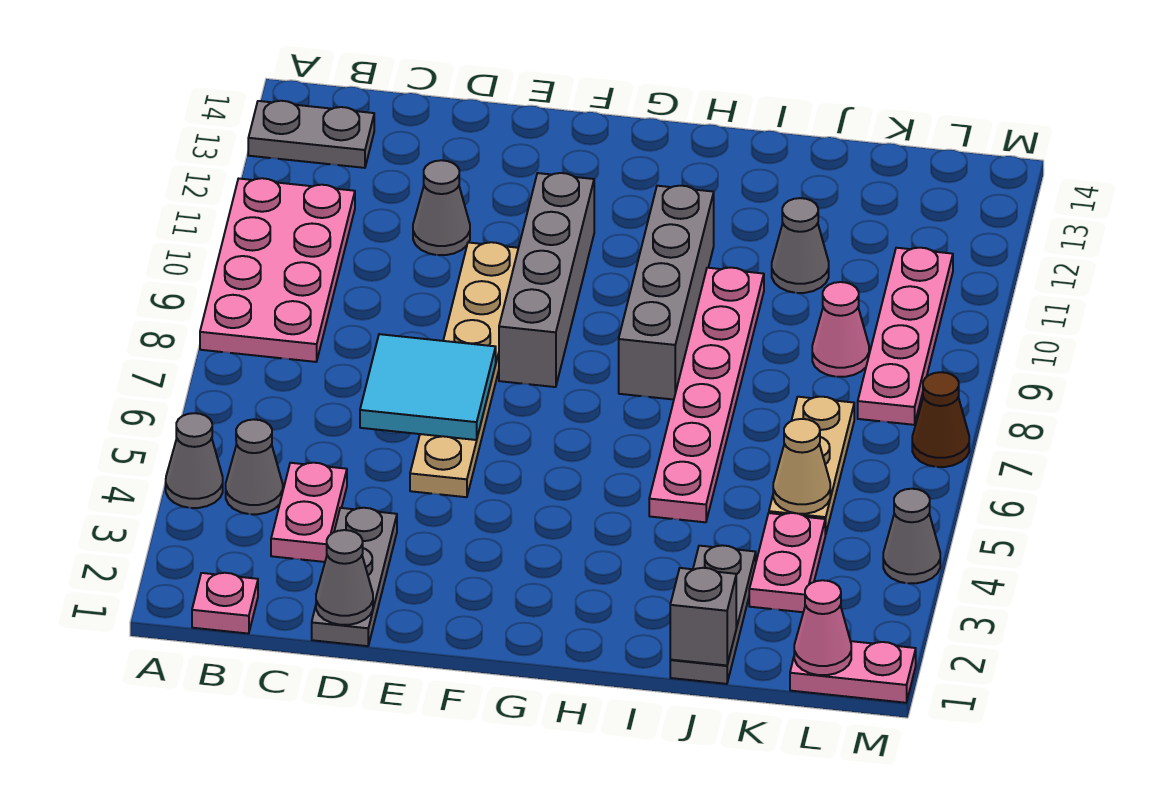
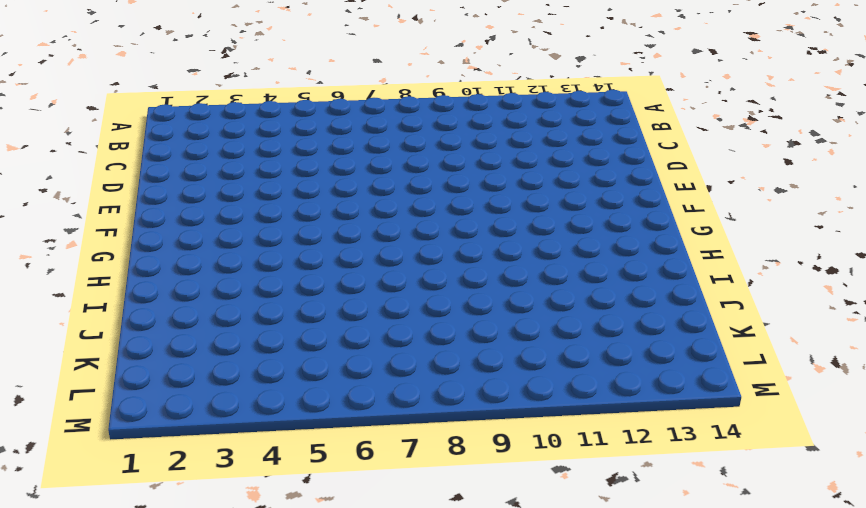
none -> grey 1x1 cone [166,413,223,508]
none -> pink 2x4 plate [200,178,355,362]
none -> grey 1x2 plate [248,101,374,168]

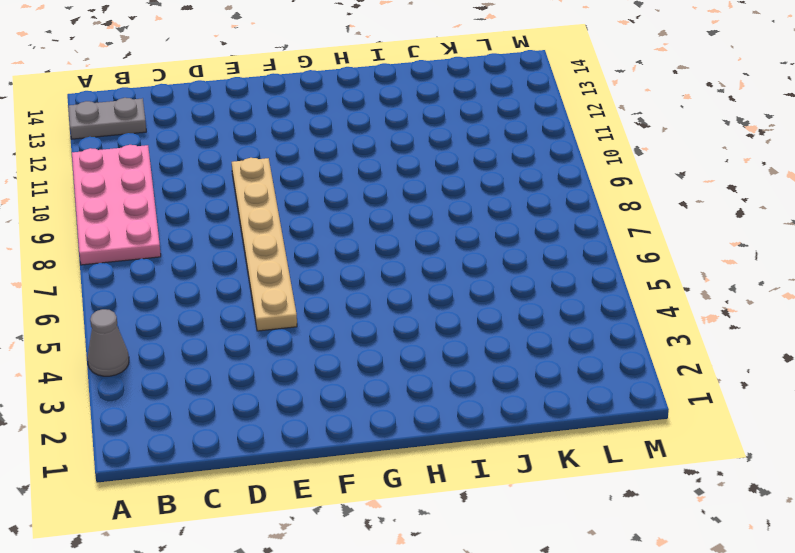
none -> pink 1x1 plate [192,573,258,634]
none -> grey 1x1 cone [226,419,283,514]
none -> pink 1x2 plate [271,463,347,562]

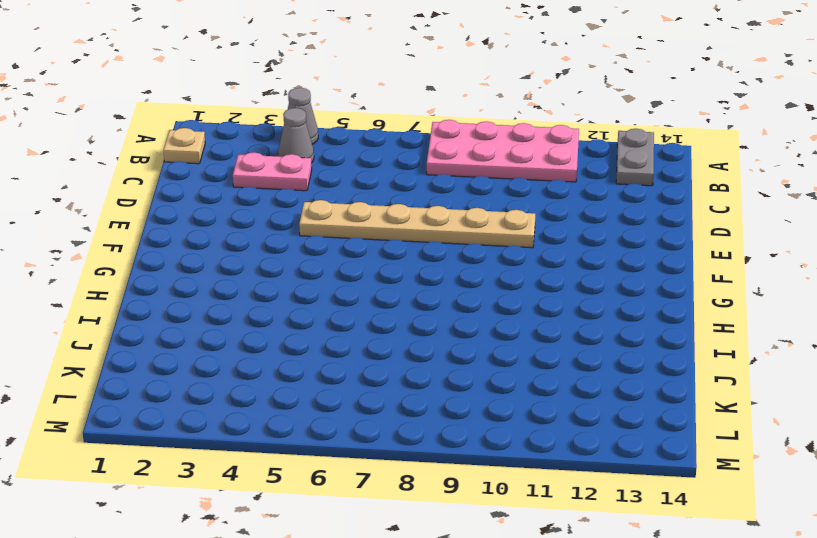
tan 1x1 plate [163,128,205,164] -> pink 1x1 plate [192,573,258,634]
none -> grey 1x3 plate [312,508,397,646]
none -> grey 1x1 cone [413,160,470,255]
none -> grey 1x4 brick [499,173,594,387]

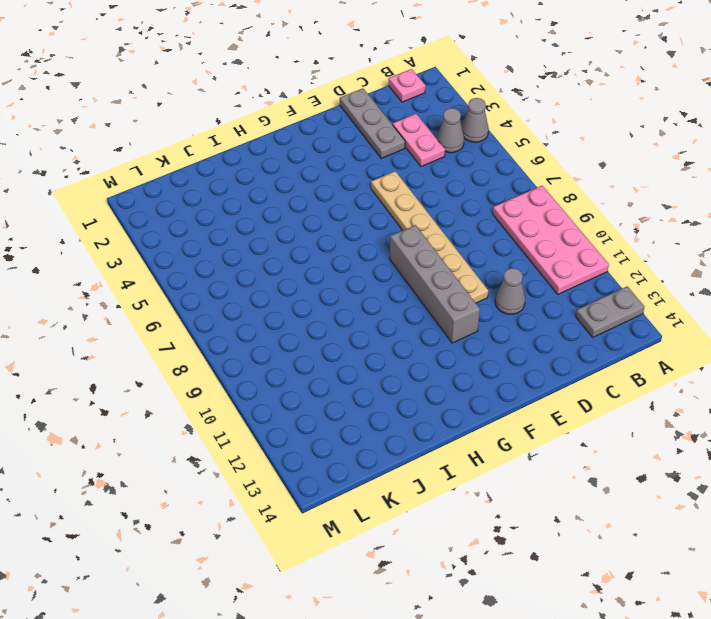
none -> grey 1x4 brick [619,186,714,400]
none -> pink 1x6 plate [649,268,764,522]
none -> grey 1x3 plate [670,545,756,684]

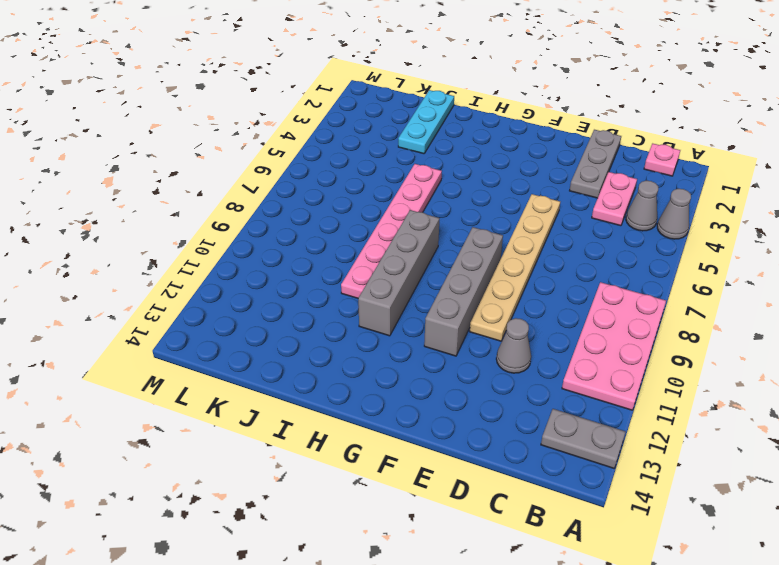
cyan 1x3 plate [398,90,454,154] -> grey 1x3 plate [670,545,756,684]
none -> grey 1x1 cone [772,198,829,293]
none -> pink 1x2 plate [749,513,825,612]
none -> tan 1x3 plate [769,397,854,535]

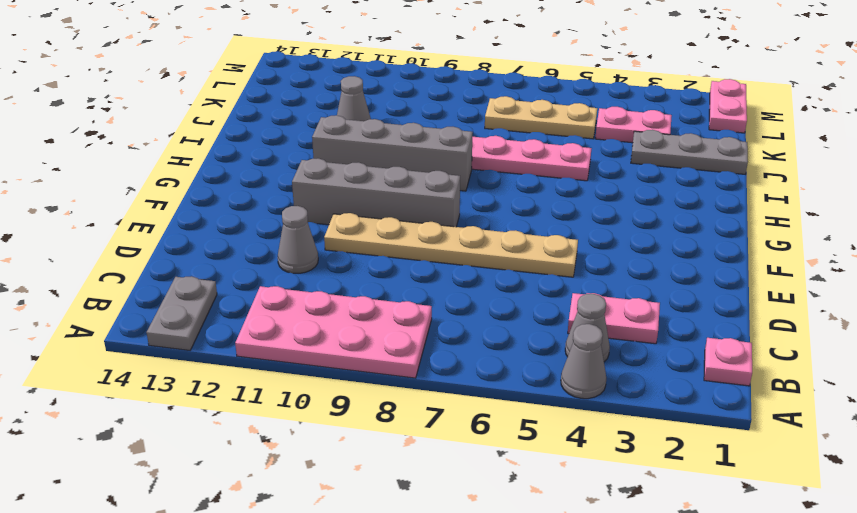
none -> grey 1x3 plate [312,508,397,646]
none -> pink 1x1 cone [812,282,869,377]
none -> pink 1x4 plate [858,248,953,425]

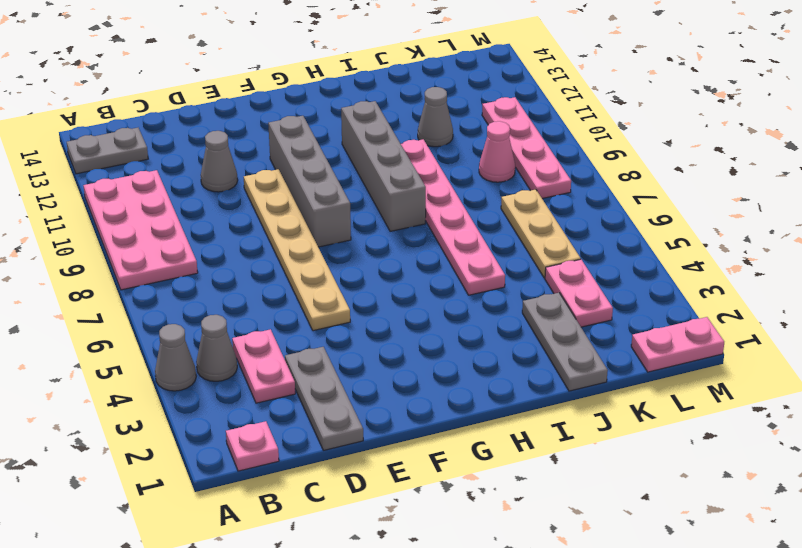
none -> grey 1x1 cone [883,489,940,583]
none -> brown 1x1 cone [912,372,969,467]
none -> grey 1x1 cone [316,530,373,625]

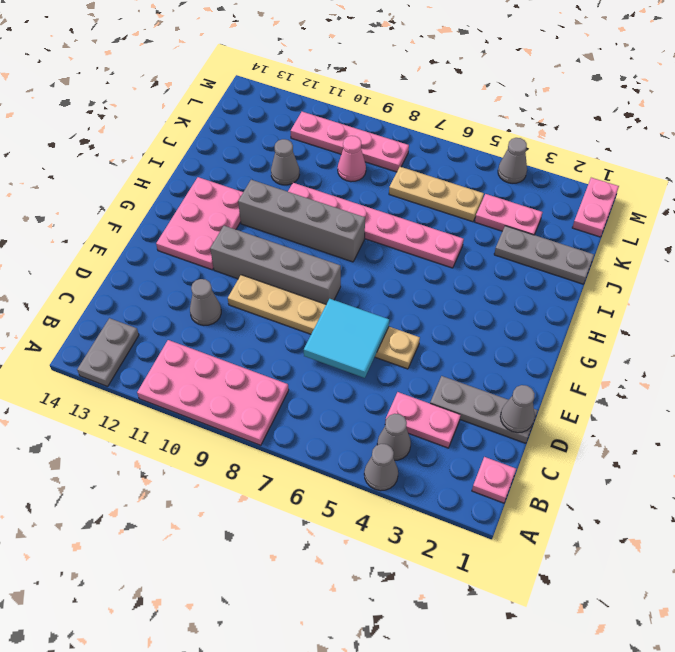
pink 2x3 plate [156,177,243,270] -> none
none -> brown 1x1 cone [912,372,969,467]
none -> grey 1x1 brick [670,568,736,665]
none -> tan 1x1 cone [773,419,830,514]

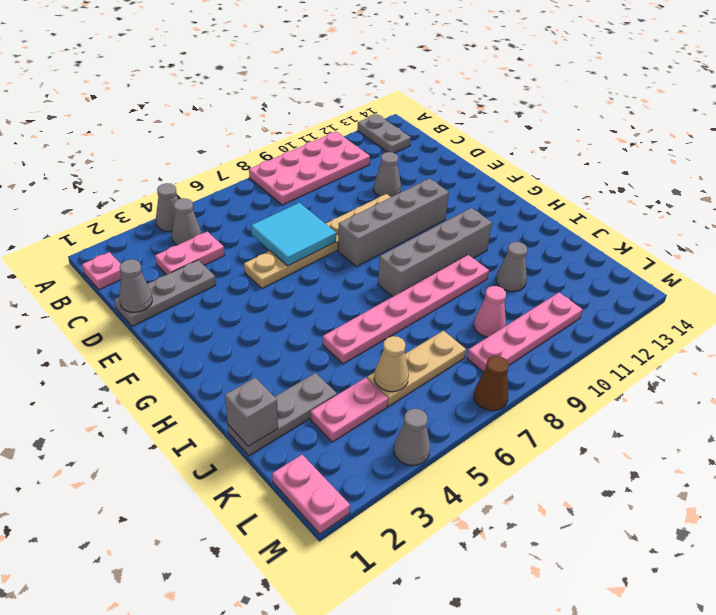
none -> pink 1x1 cone [794,580,851,675]

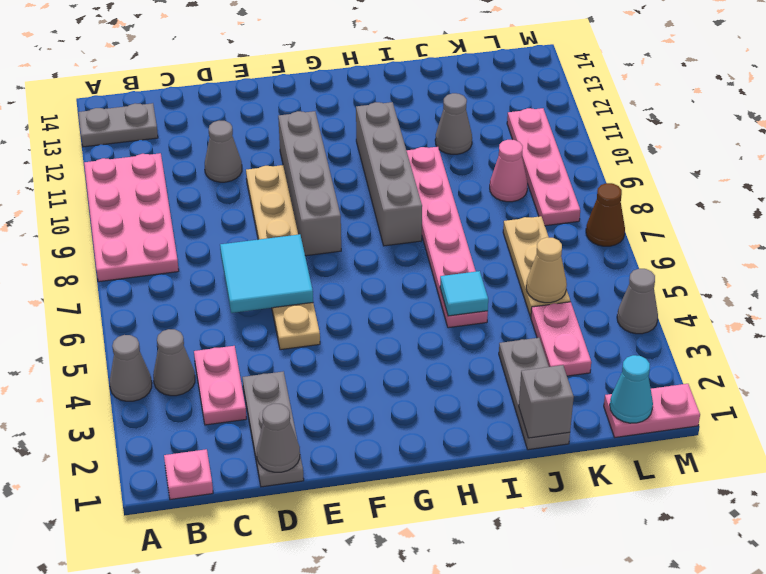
cyan 1x1 tile [440,271,488,316] -> none
cyan 1x1 cone [610,355,653,423] -> pink 1x1 cone [794,580,851,675]

